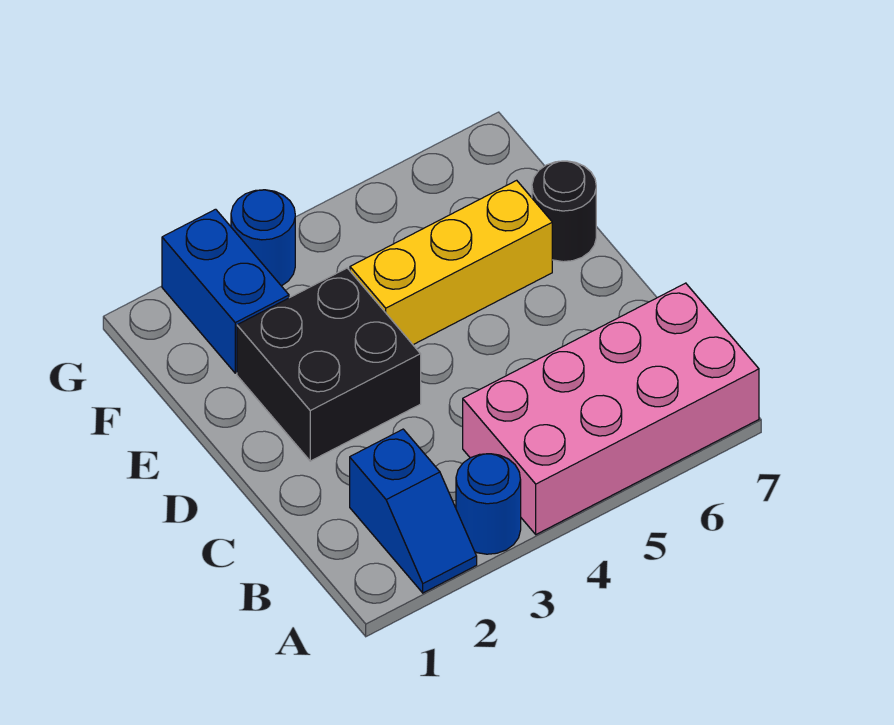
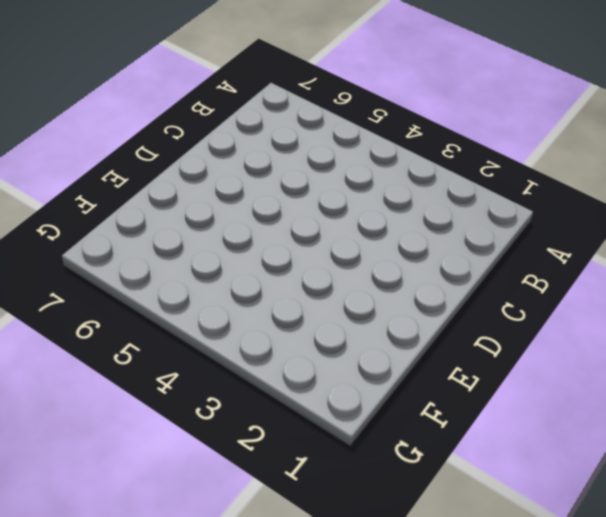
none -> blue 1x2 slope [350,429,477,593]
none -> blue 1x1 round brick [456,454,521,554]

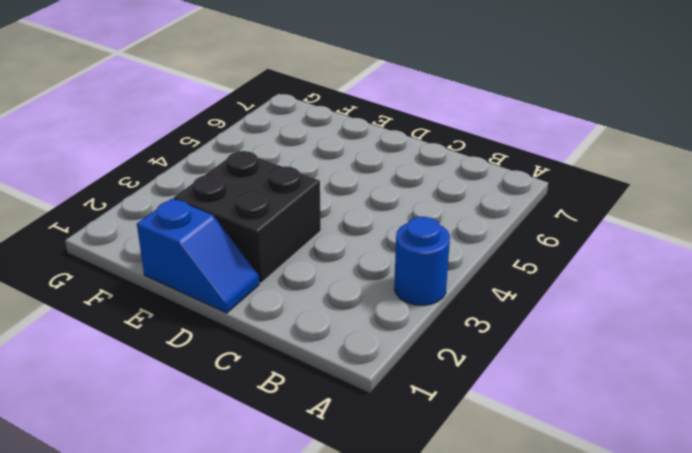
blue 1x2 slope [137,199,259,313] -> blue 1x2 slope moved to [350,429,477,593]
none -> pink 2x4 brick [463,283,759,534]
none -> yellow 1x3 brick [350,180,552,345]

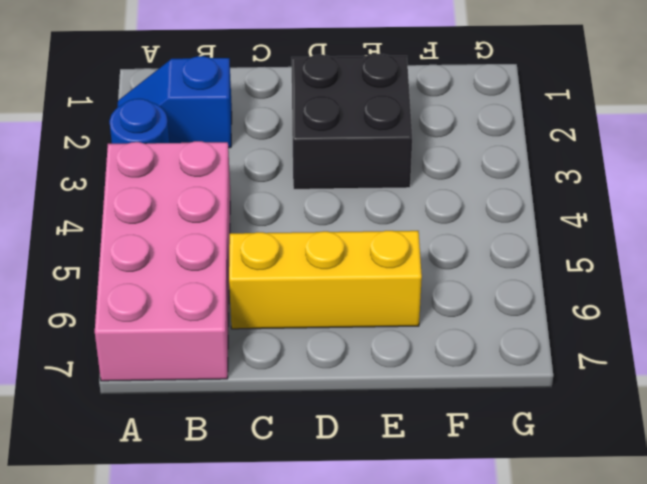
yellow 1x3 brick [229,231,422,329] -> yellow 1x3 brick turned to [350,180,552,345]
none -> black 1x1 round brick [532,161,596,262]
none -> blue 1x2 brick [162,209,289,373]

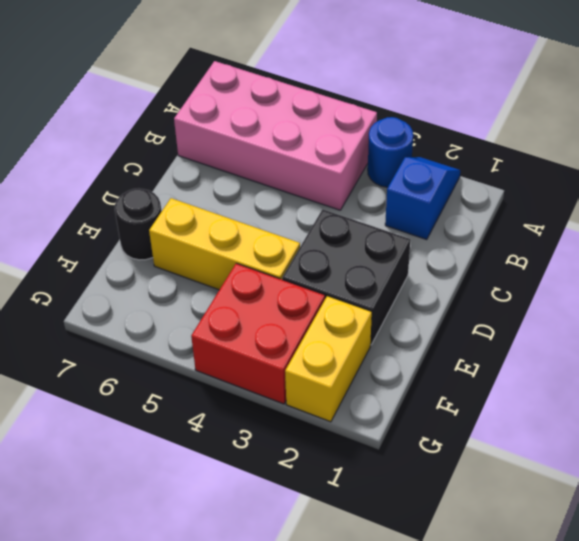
yellow 1x2 brick [285,296,372,422] -> blue 1x2 brick [162,209,289,373]
red 2x2 brick [191,263,325,404] -> blue 1x1 round brick [231,190,295,286]

